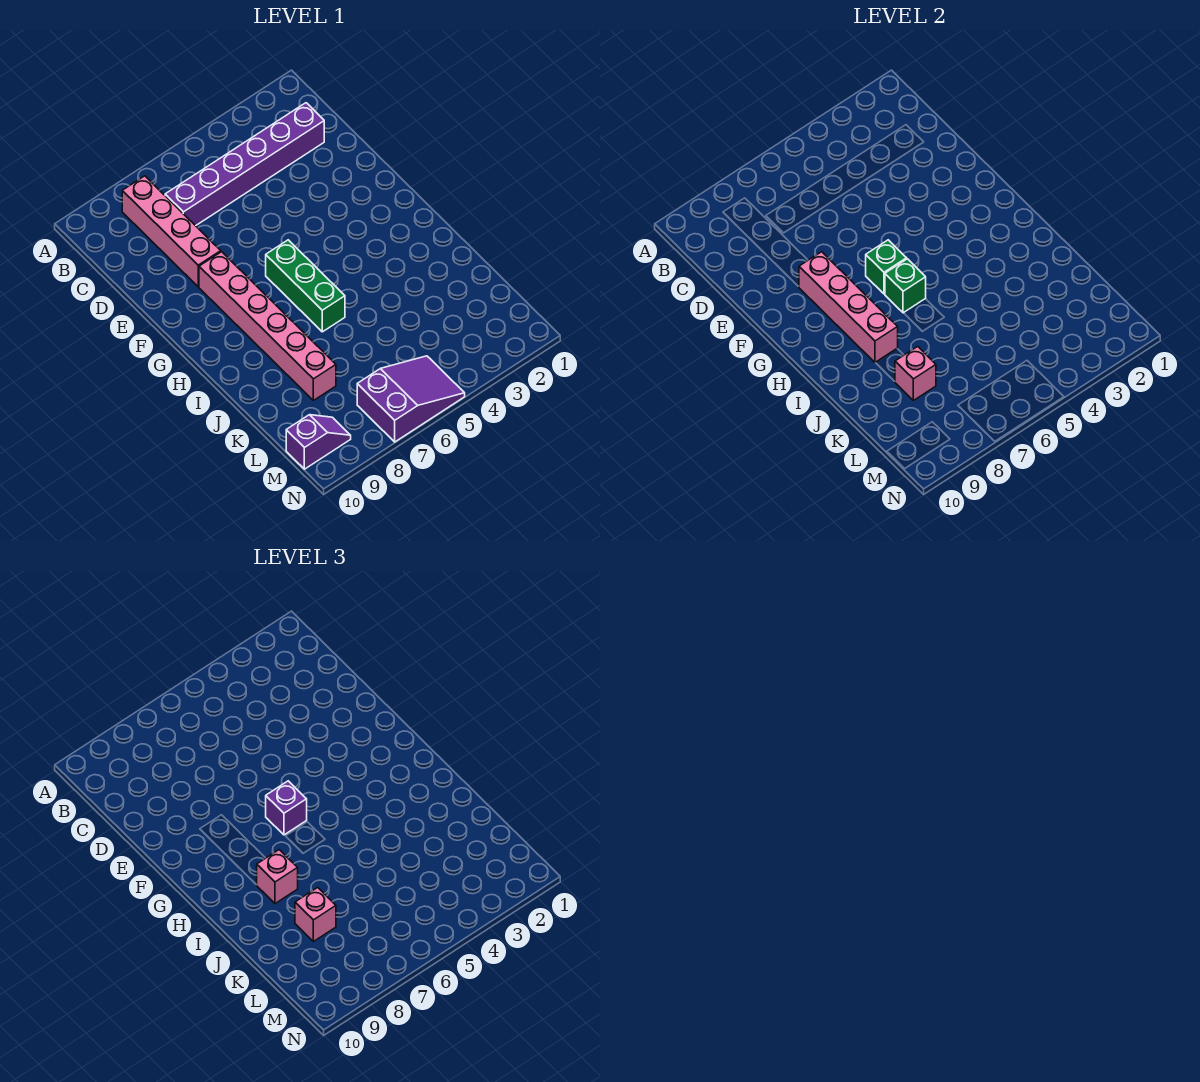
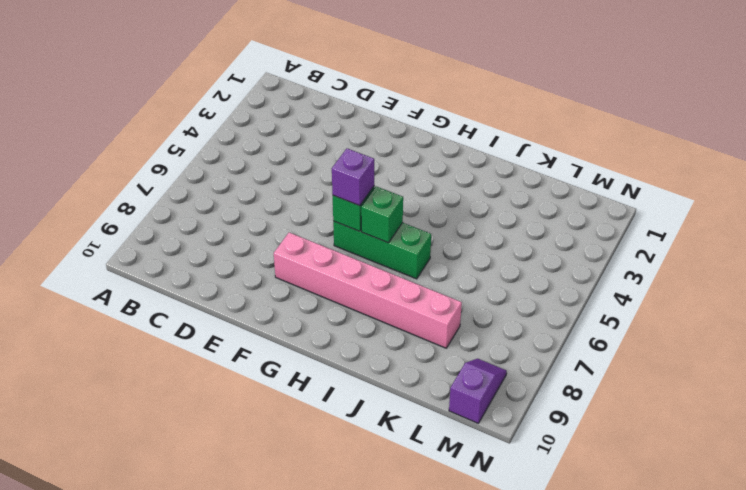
none -> pink 1x4 brick [122,176,221,287]
none -> purple 1x6 brick [165,103,324,226]
none -> purple 2x3 slope [357,356,465,442]

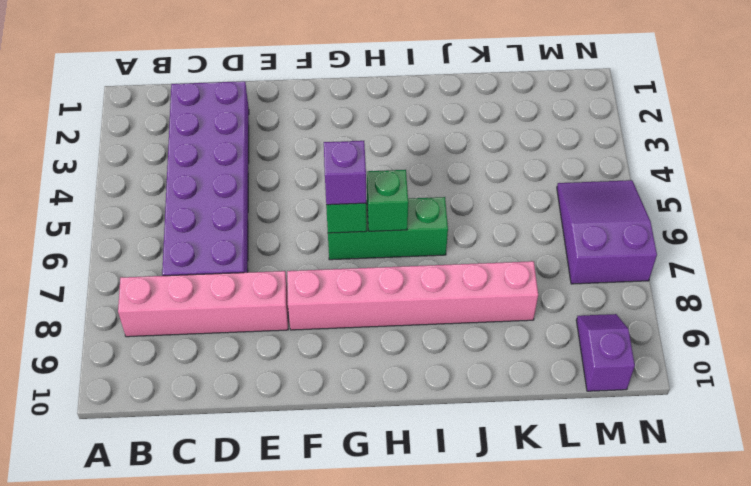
purple 2x6 brick [162,81,249,276] -> purple 1x6 brick [165,103,324,226]
none -> pink 1x4 brick [799,252,898,362]
none -> pink 1x1 brick [895,347,936,400]
none -> pink 1x1 brick [257,850,298,904]

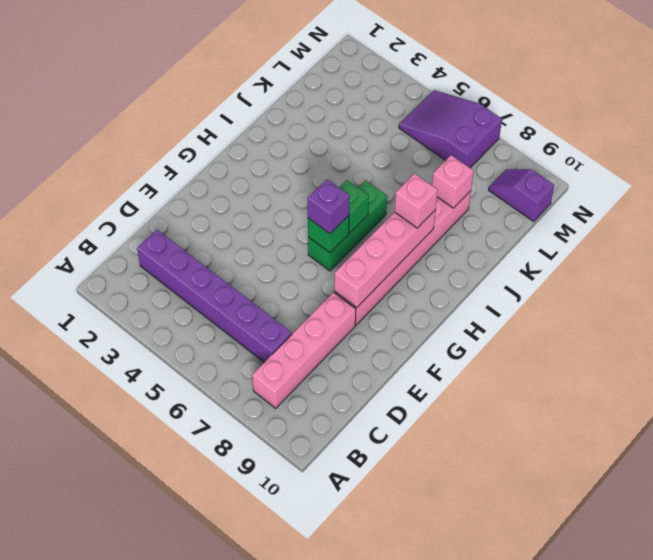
none -> pink 1x1 brick [295,888,336,941]

